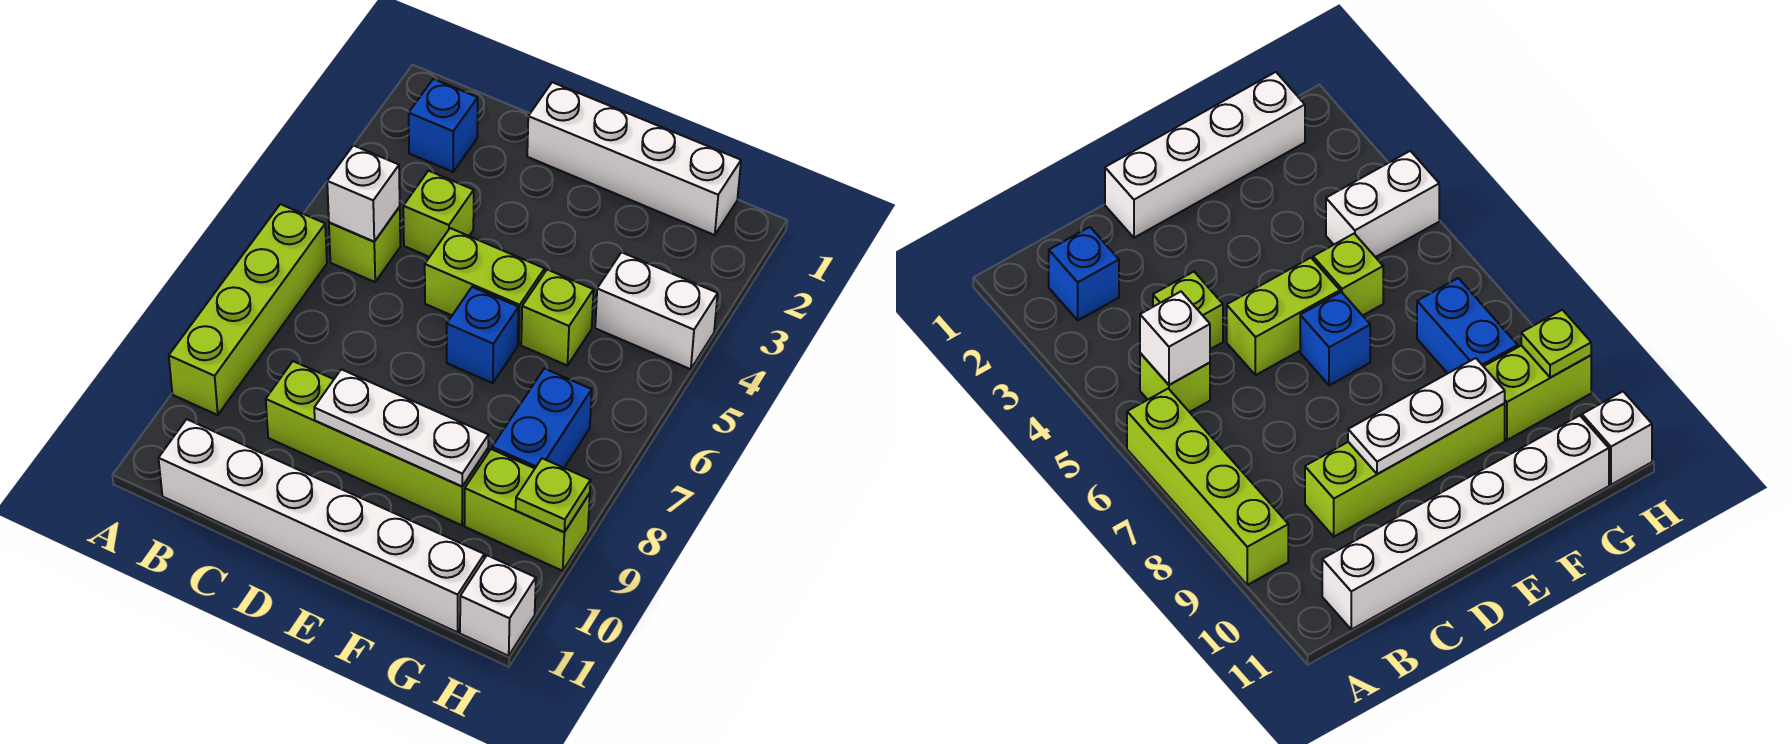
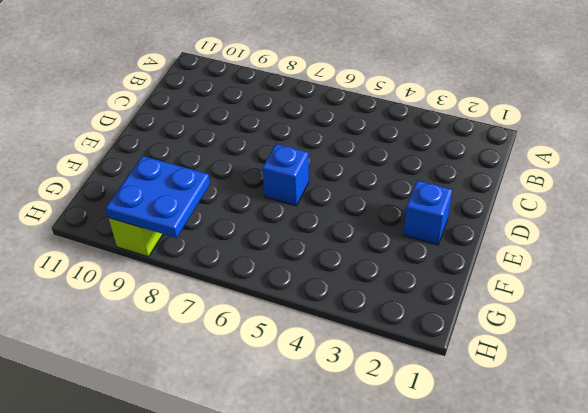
blue 1x1 brick [404,180,452,245] -> blue 1x1 brick moved to [409,79,478,172]
blue 2x2 plate [106,156,210,238] -> lime 1x1 plate [516,458,591,532]
none -> lime 1x4 brick [169,204,327,415]
none -> lime 1x1 brick [329,207,400,282]
none -> white 1x6 brick [159,419,484,632]

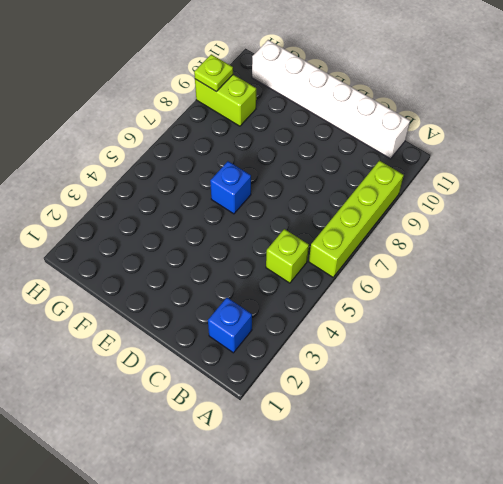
none -> lime 1x1 brick [403,171,474,257]
none -> lime 1x4 brick [266,361,488,525]
none -> white 1x4 brick [527,82,741,235]

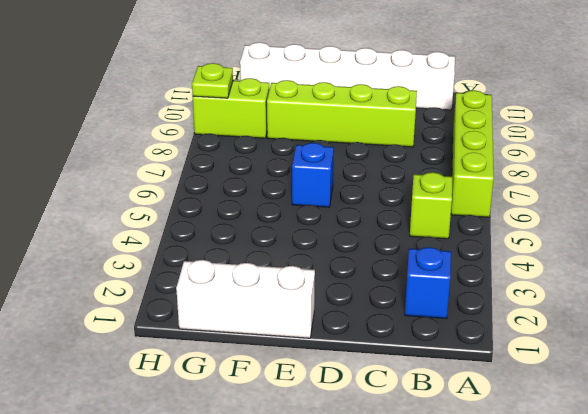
white 1x3 brick [176,260,315,338] -> white 1x4 brick [527,82,741,235]
none -> lime 1x1 brick [403,171,474,257]
none -> lime 1x2 brick [425,228,545,345]
none -> lime 1x1 brick [521,270,594,366]

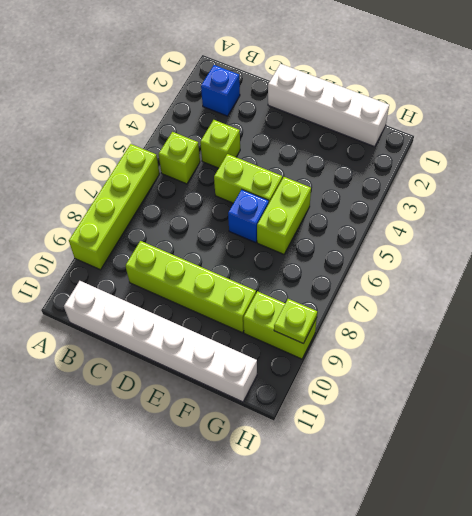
lime 1x2 brick [257,177,311,254] -> lime 1x1 brick [521,270,594,366]
none -> white 1x2 brick [595,252,718,369]
none -> blue 1x2 brick [492,369,592,468]
none -> white 1x1 brick [460,555,536,656]

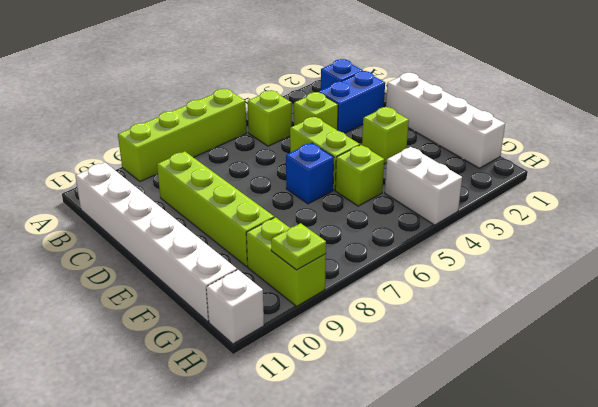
blue 1x2 brick [319,71,385,133] -> blue 1x2 brick moved to [492,369,592,468]
lime 1x1 brick [362,107,409,164] -> none
none -> white 1x1 brick [327,145,400,241]
none -> white 1x3 plate [314,369,489,486]

